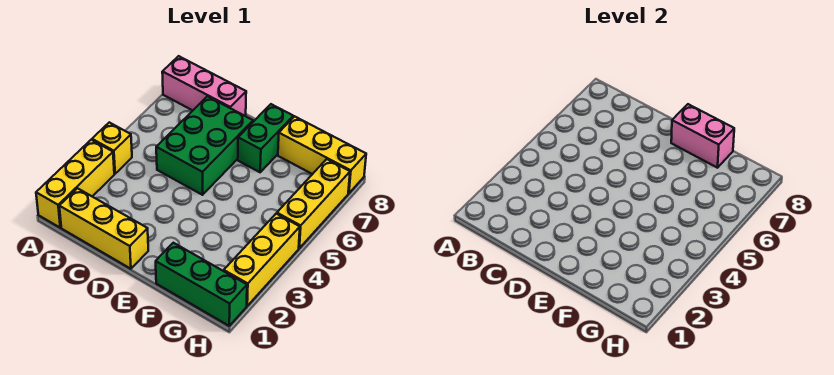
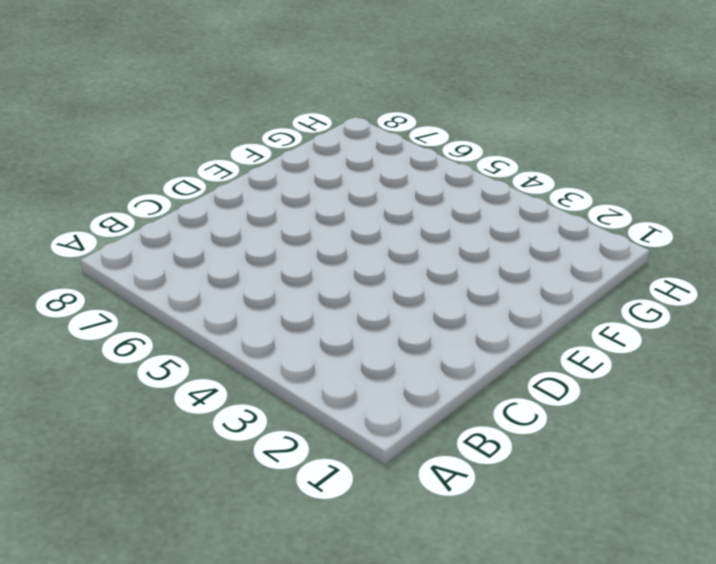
none -> yellow 1x3 brick [36,140,114,228]
none -> yellow 1x1 brick [92,122,132,174]

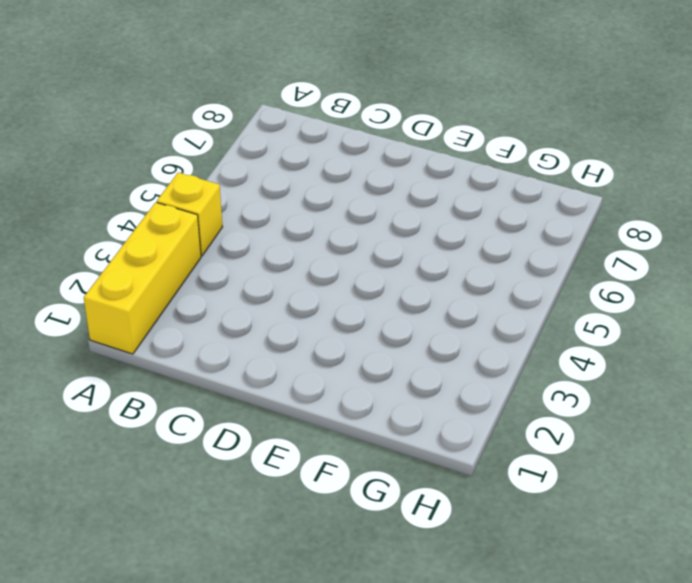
none -> pink 1x3 brick [162,56,246,116]
none -> yellow 1x3 brick [59,188,148,269]

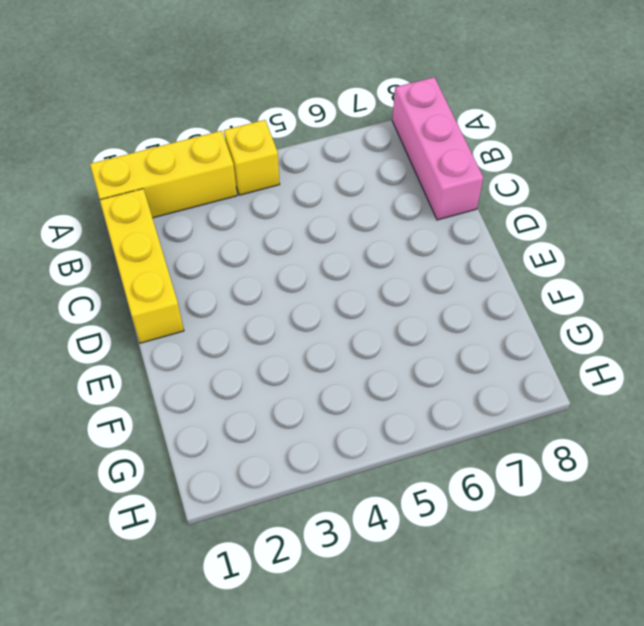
none -> green 2x3 brick [156,96,253,195]
none -> green 1x2 brick [238,104,293,172]

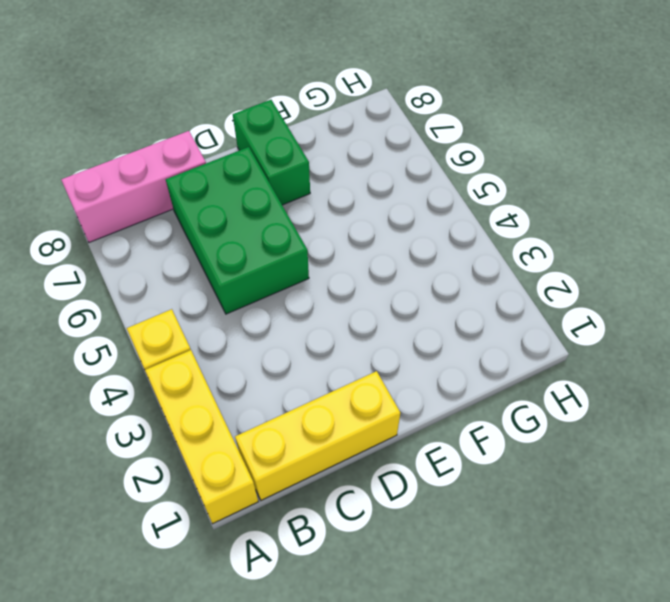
none -> green 1x3 brick [156,243,247,326]
none -> yellow 1x3 brick [278,116,366,193]

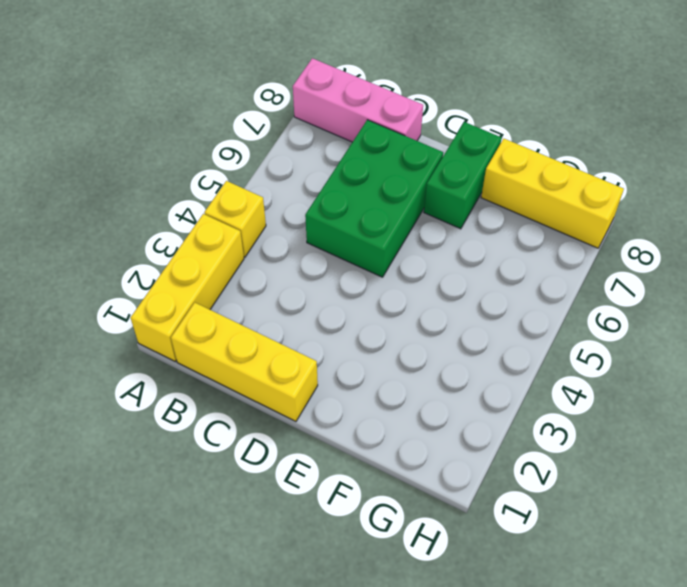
none -> green 1x3 brick [156,243,247,326]
none -> yellow 1x3 brick [224,214,300,306]

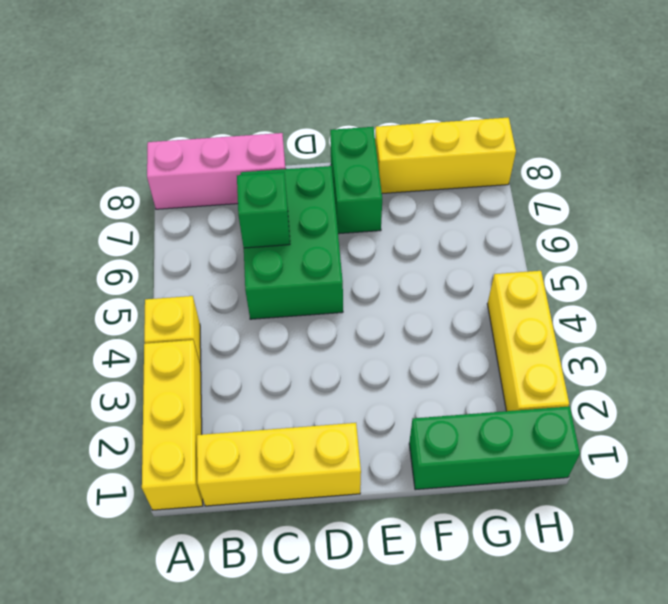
green 1x1 brick [237,172,290,248] -> none
none -> yellow 1x3 brick [277,159,350,248]
none -> pink 1x2 brick [671,104,734,168]

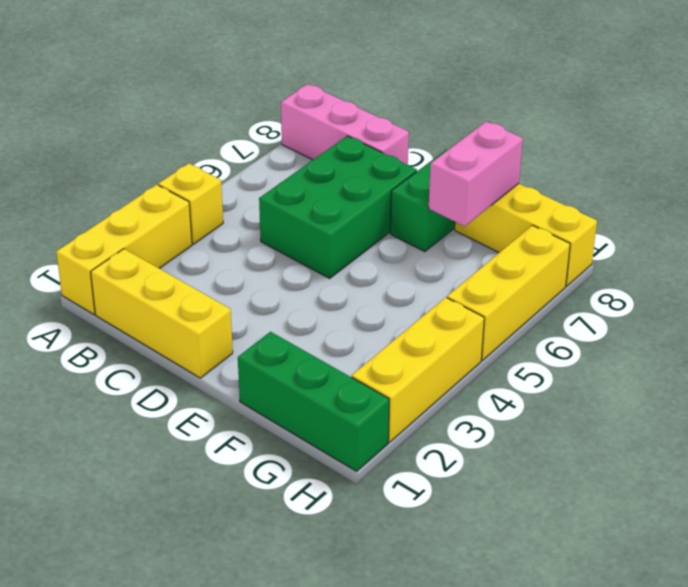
pink 1x2 brick [429,121,523,226] -> pink 1x2 brick turned to [671,104,734,168]

